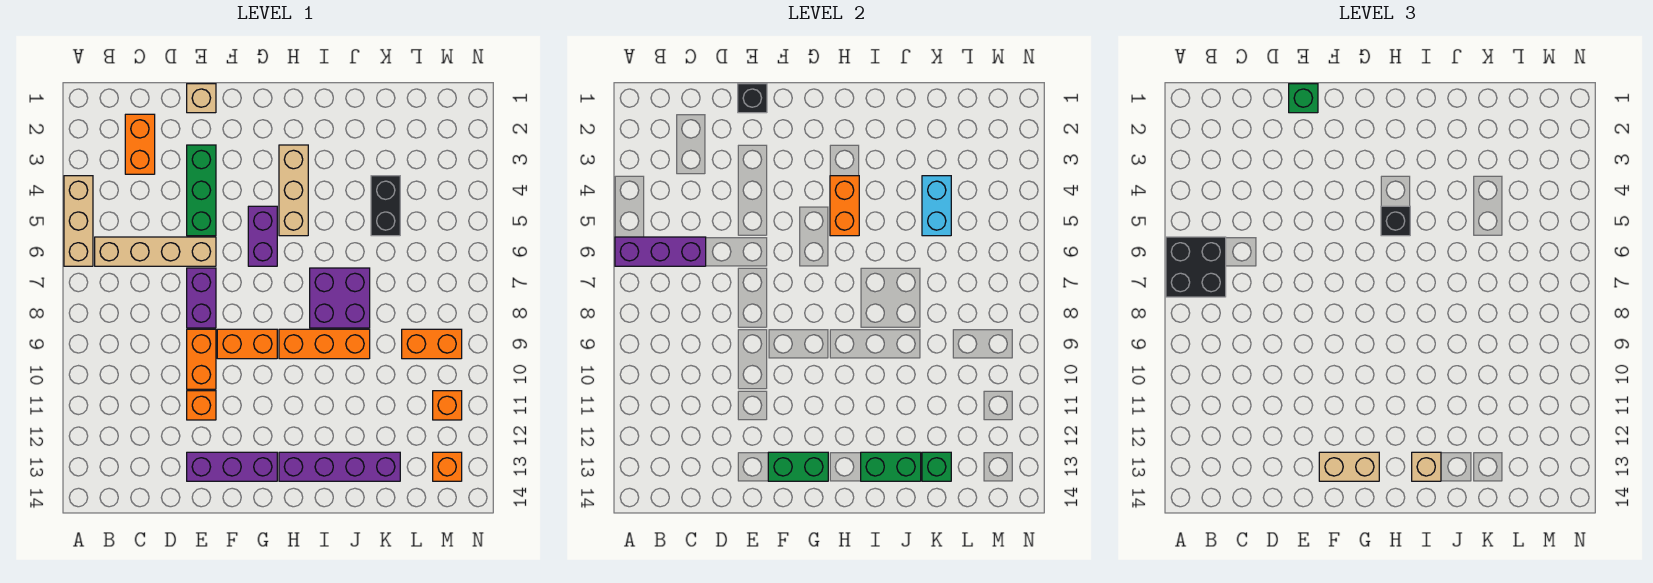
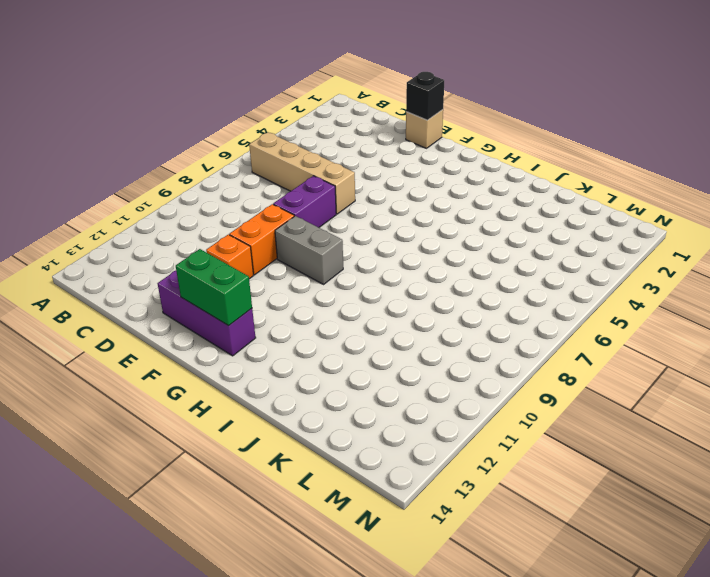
grey 1x2 brick [275,216,343,284] -> orange 1x2 brick [217,329,277,359]
none -> tan 1x3 brick [64,176,93,266]
none -> orange 1x2 brick [125,114,155,174]
none -> green 1x3 brick [187,145,216,236]
none -> purple 1x2 brick [248,206,277,266]

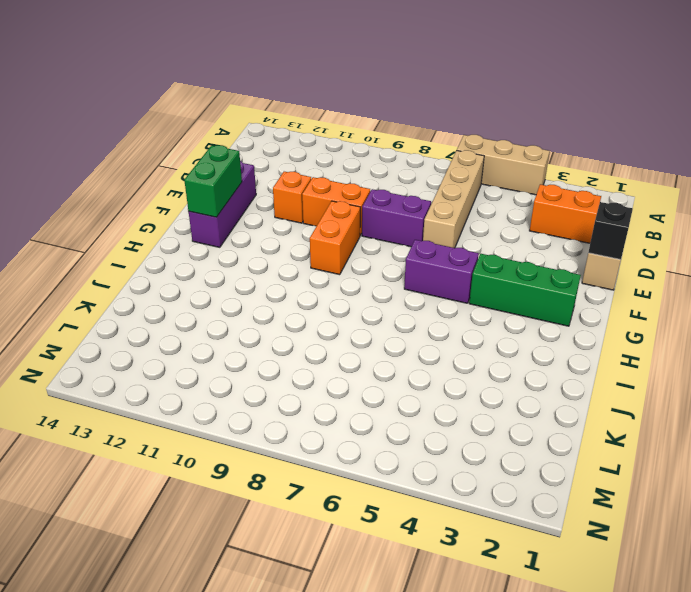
green 1x3 brick [469,254,581,326] -> green 1x3 brick moved to [187,145,216,236]
none -> tan 1x3 brick [279,145,308,236]
none -> orange 1x3 brick [279,329,370,359]
none -> purple 1x4 brick [279,452,400,481]
none -> purple 2x2 brick [310,268,370,328]

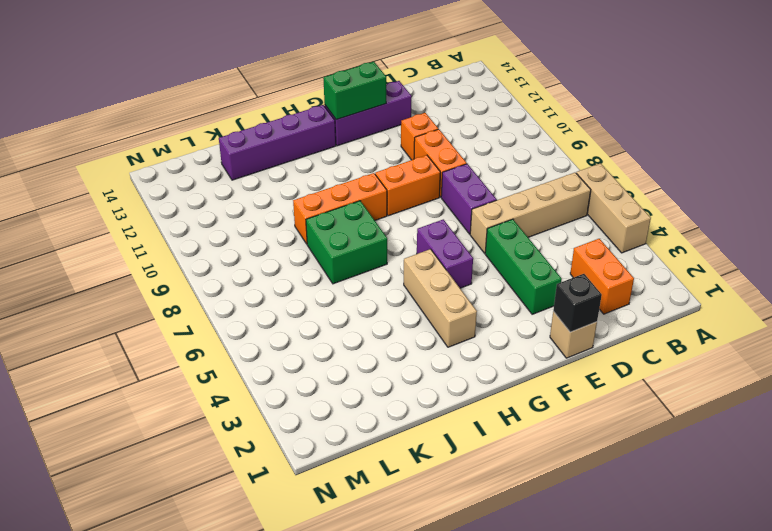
green 2x2 brick [306,201,387,284] -> purple 2x2 brick [310,268,370,328]
none -> black 1x2 brick [371,176,400,236]
none -> orange 1x2 brick [402,329,462,359]
none -> orange 1x1 brick [433,391,462,420]
none -> orange 1x1 brick [433,452,462,481]

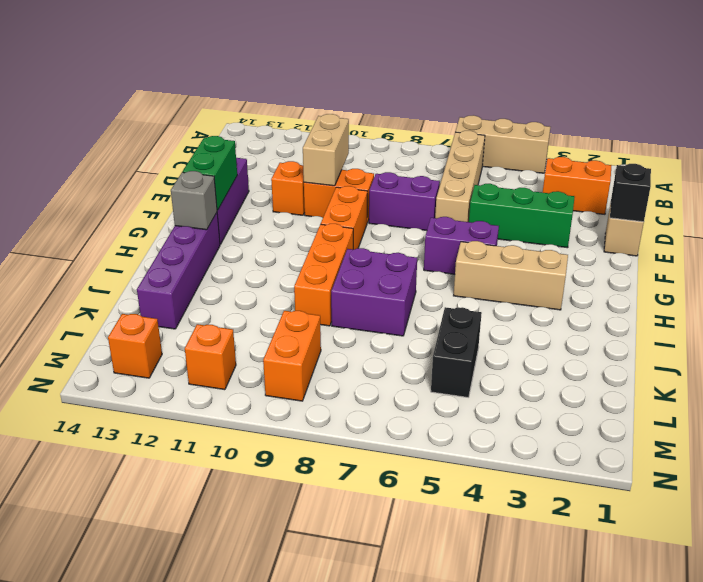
tan 1x2 brick [303,114,349,186] -> tan 1x2 brick moved to [1319,452,1379,481]
grey 1x1 brick [171,171,217,230] -> none
black 1x2 brick [431,307,482,397] -> black 1x2 brick turned to [371,176,400,236]
none -> purple 1x3 brick [615,237,706,266]
none -> orange 1x2 brick [830,176,859,236]
none -> green 1x2 brick [861,452,921,481]
none -> cyan 1x2 brick [922,176,951,236]

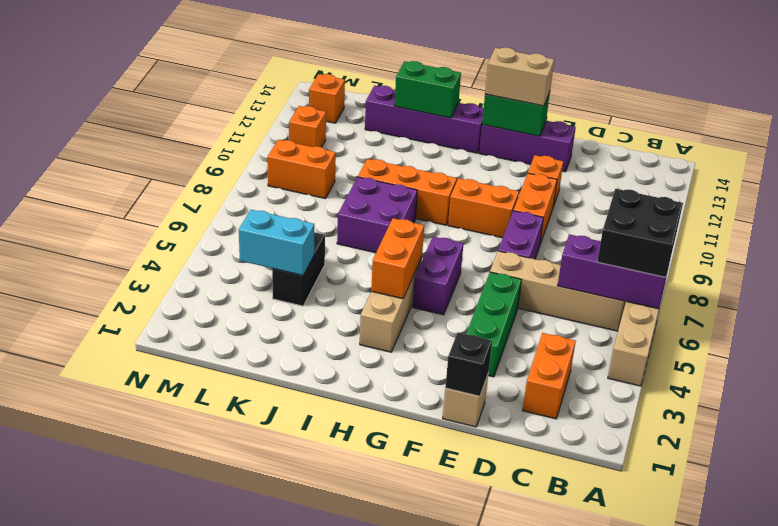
cyan 1x2 brick [239,210,314,275] -> cyan 1x2 brick turned to [922,176,951,236]
none -> green 1x1 brick [922,452,951,481]
none -> green 1x1 brick [1289,84,1318,113]
none -> black 1x1 brick [1381,206,1410,236]
none -> tan 1x1 brick [1412,452,1441,481]

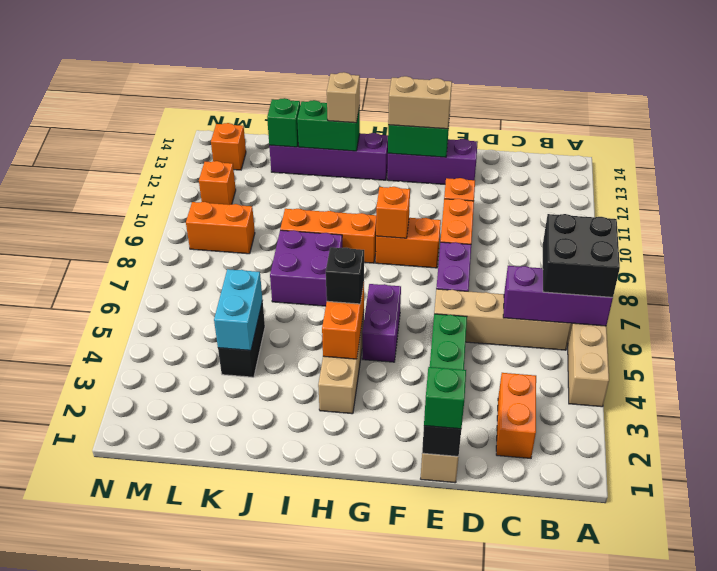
orange 1x1 brick [376,187,410,238] -> none

